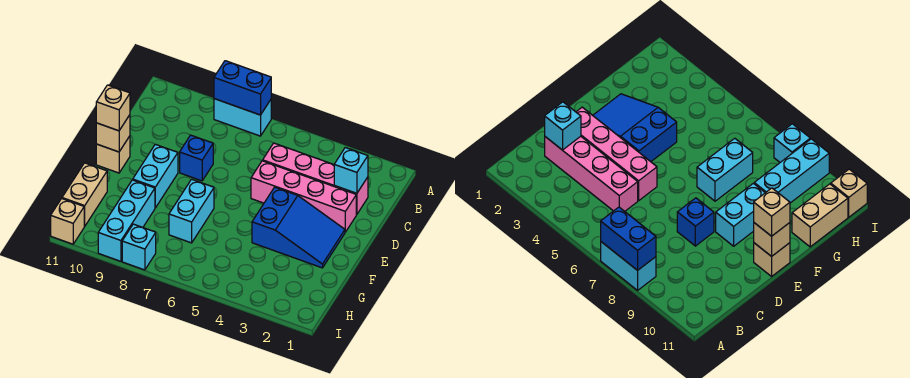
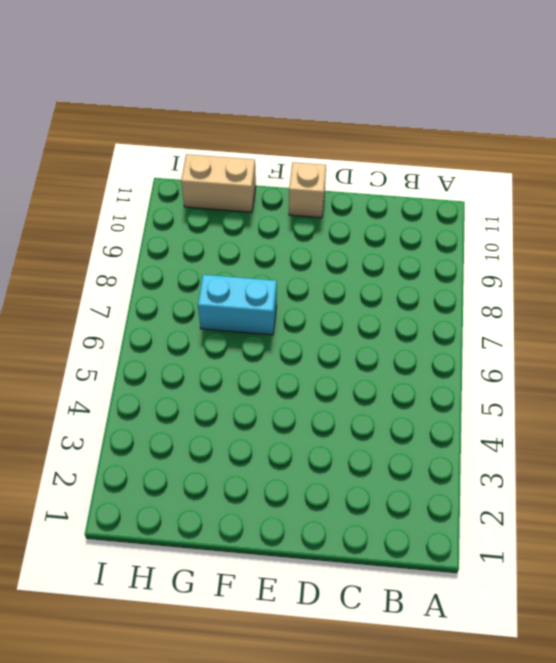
none -> cyan 1x2 brick [214,99,271,136]
none -> pink 1x4 brick [263,143,368,214]
none -> pink 1x4 brick [251,161,356,232]

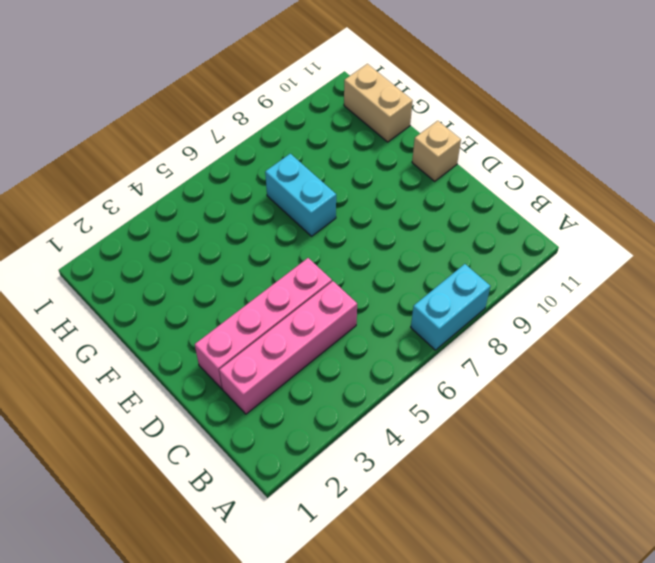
none -> blue 1x1 brick [180,135,213,181]
none -> blue 2x3 slope [252,187,345,268]
none -> cyan 1x2 brick [133,144,178,208]

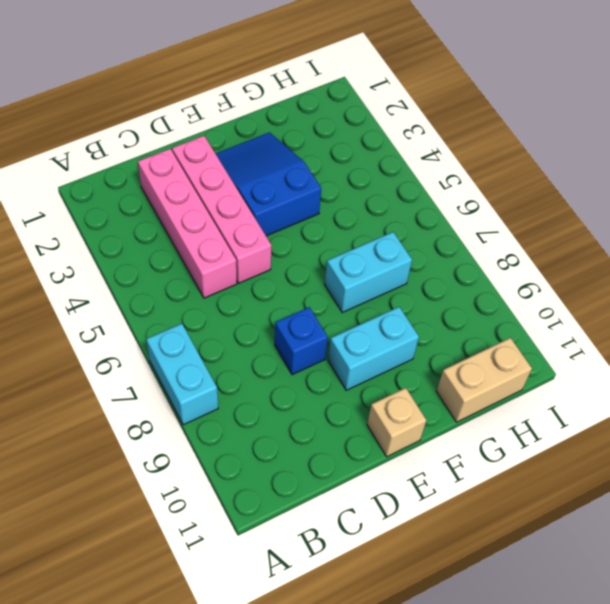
none -> cyan 1x3 brick [98,180,155,261]
none -> cyan 1x1 brick [122,224,156,270]
none -> tan 1x1 brick [51,199,85,244]

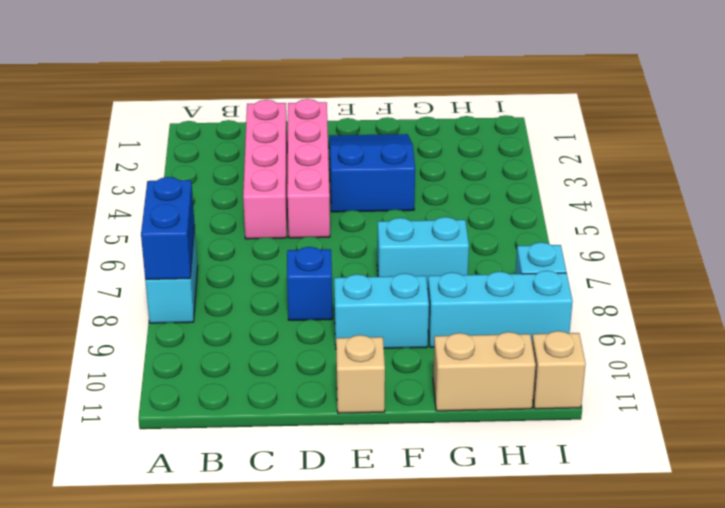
none -> cyan 1x1 brick [334,148,368,193]
none -> tan 1x1 brick [96,115,130,152]
none -> tan 1x1 brick [96,85,130,131]

